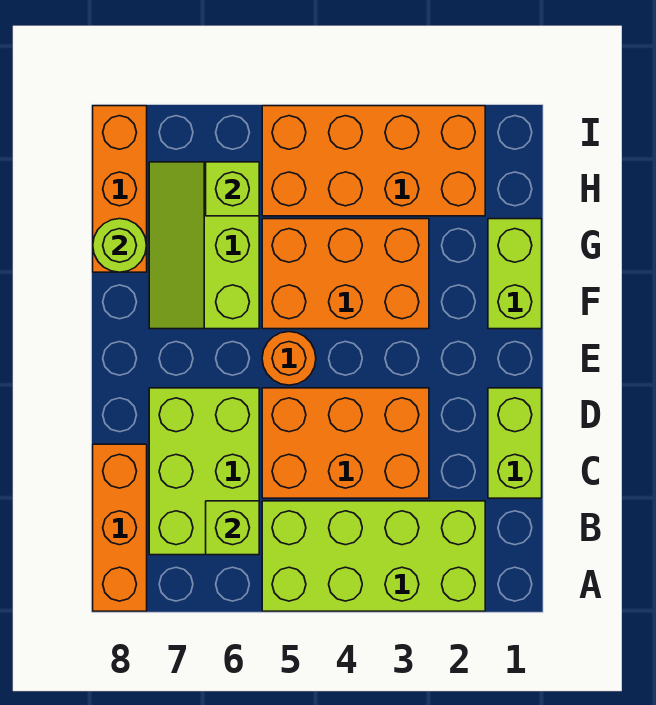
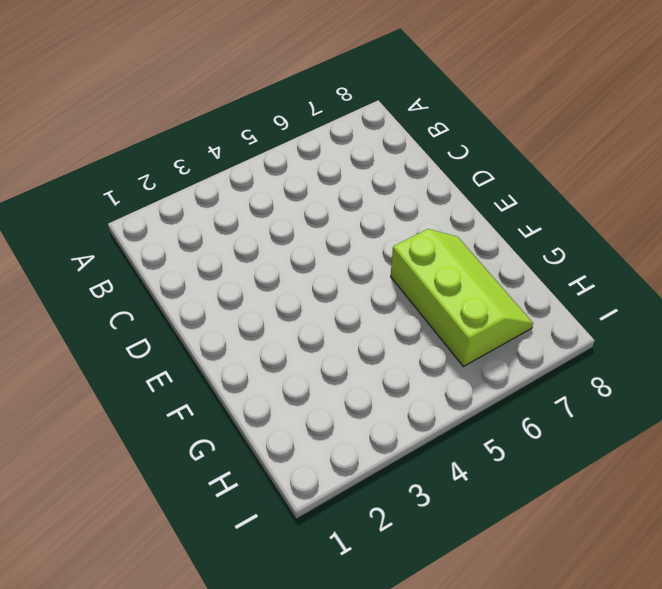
none -> lime 2x4 brick [262,501,485,611]
none -> orange 1x3 brick [93,444,147,611]
none -> lime 2x3 brick [149,388,259,555]

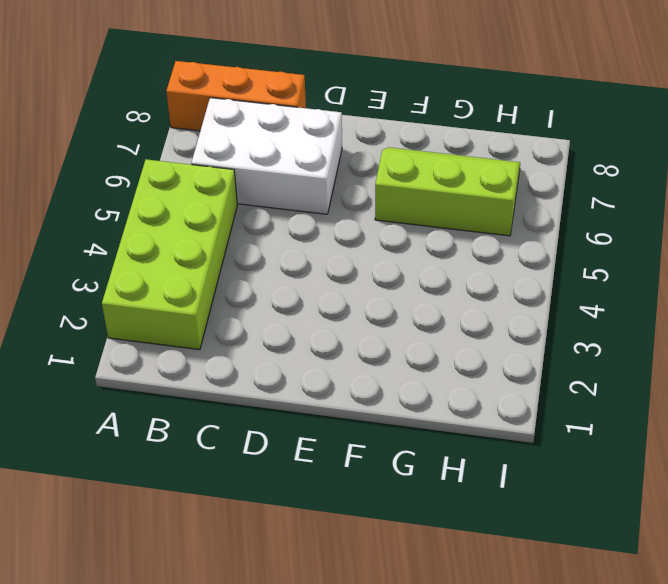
white 2x3 brick [191,98,342,214] -> lime 2x3 brick [149,388,259,555]
none -> lime 1x2 brick [488,388,542,498]
none -> orange 2x3 brick [262,388,429,498]
none -> orange 1x1 round brick [262,332,316,385]

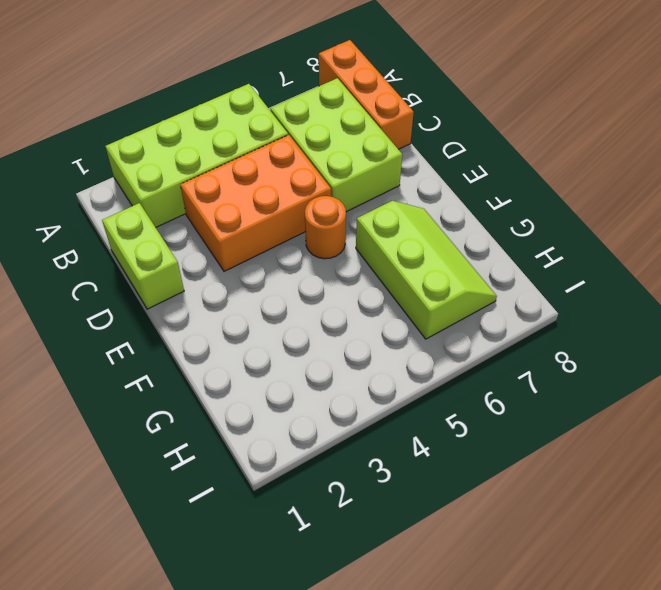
none -> lime 1x2 brick [488,219,542,329]
none -> orange 2x3 brick [262,219,429,329]
none -> orange 1x3 brick [93,106,147,272]

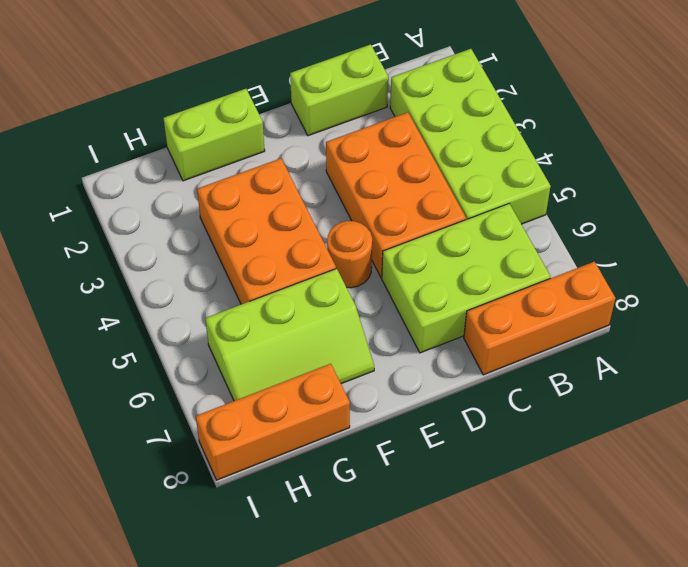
none -> orange 2x4 brick [262,106,485,216]
none -> lime 1x1 brick [206,501,259,555]
none -> lime 1x1 round brick [93,219,147,272]

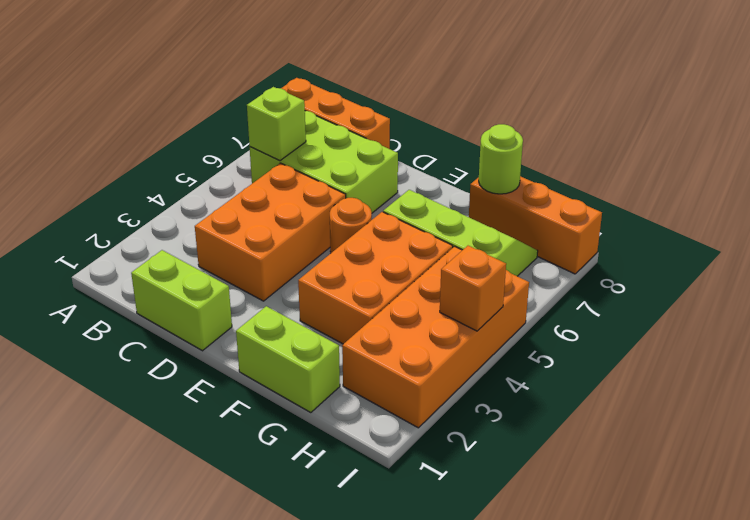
orange 1x1 brick [440,246,506,331] -> none
none -> lime 2x4 brick [262,501,485,611]
none -> lime 1x1 brick [206,162,259,216]

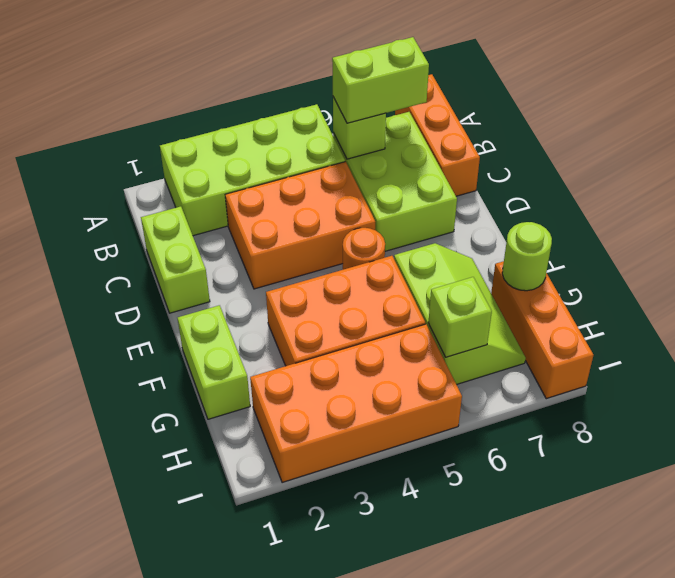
lime 1x2 brick [332,37,429,123] -> none

